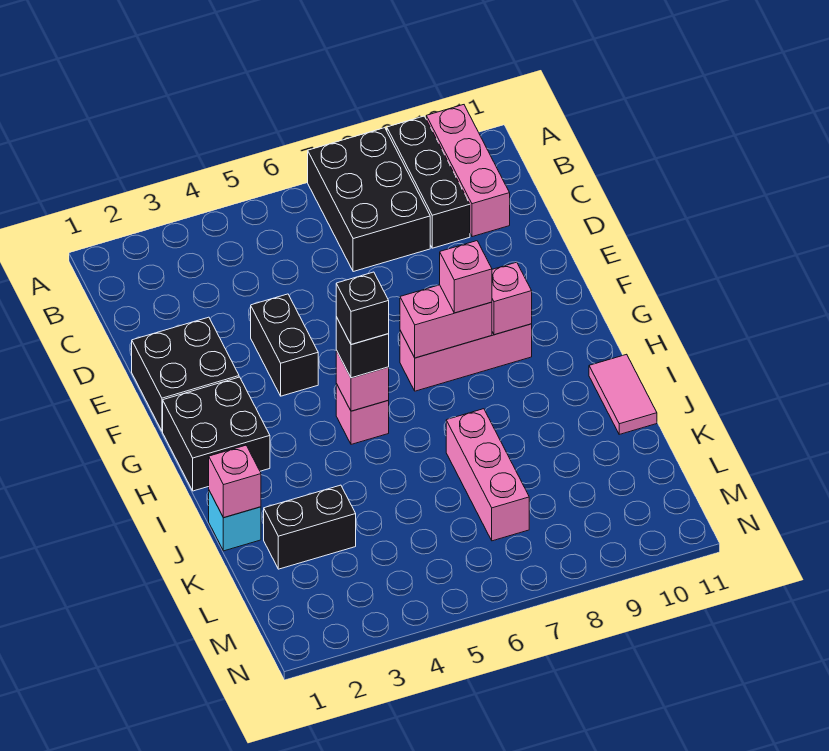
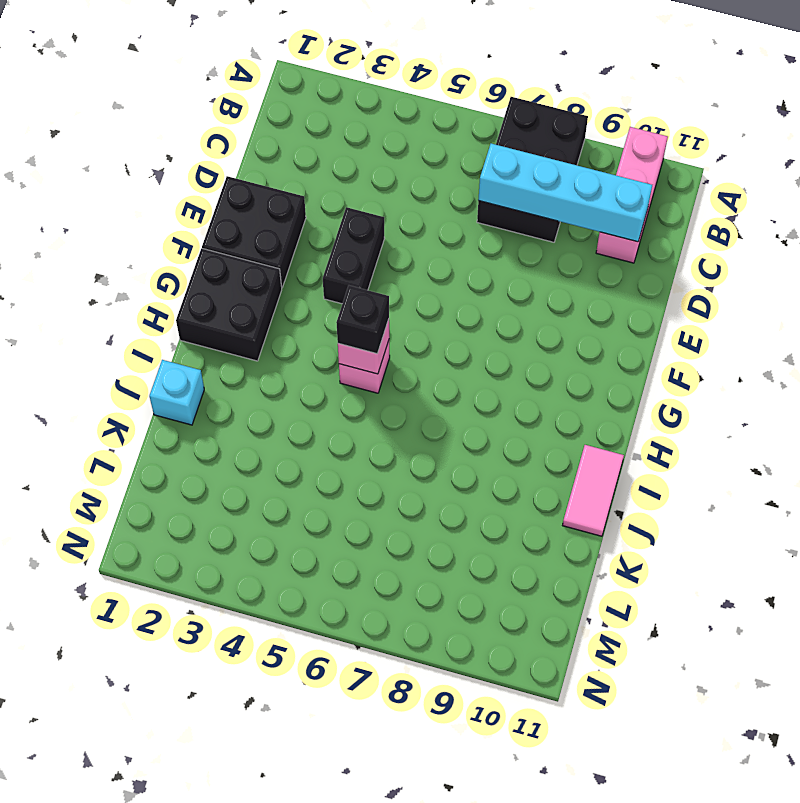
cyan 1x4 brick [478,144,652,242] -> none
none -> black 1x3 brick [387,116,470,248]
none -> pink 1x3 brick [400,324,532,391]
none -> pink 1x3 brick [446,409,529,541]

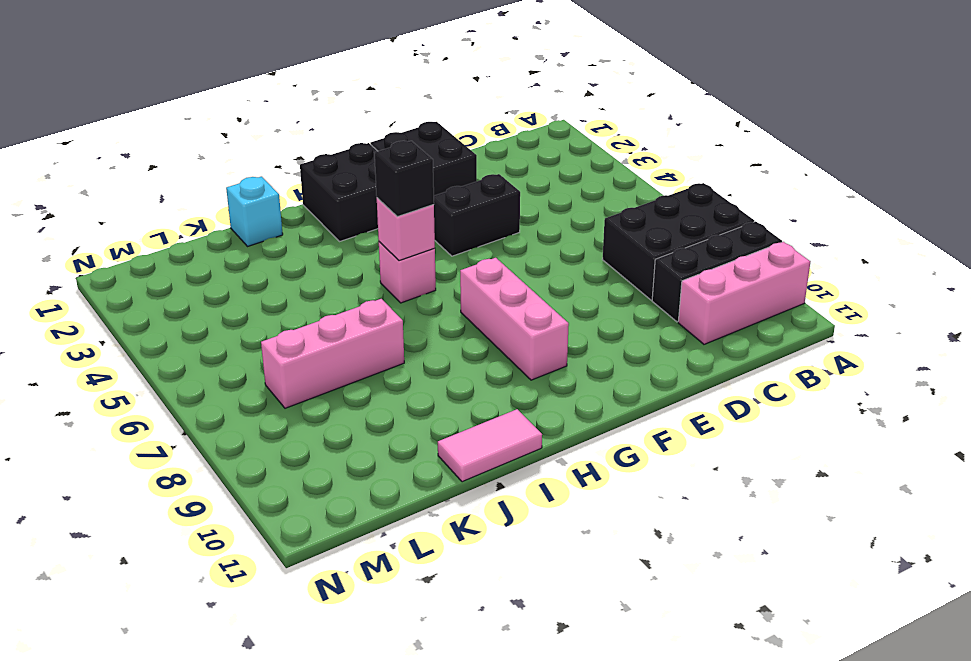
none -> black 1x2 brick [264,485,356,569]
none -> pink 1x2 brick [400,285,492,358]
none -> pink 1x1 brick [492,262,532,335]

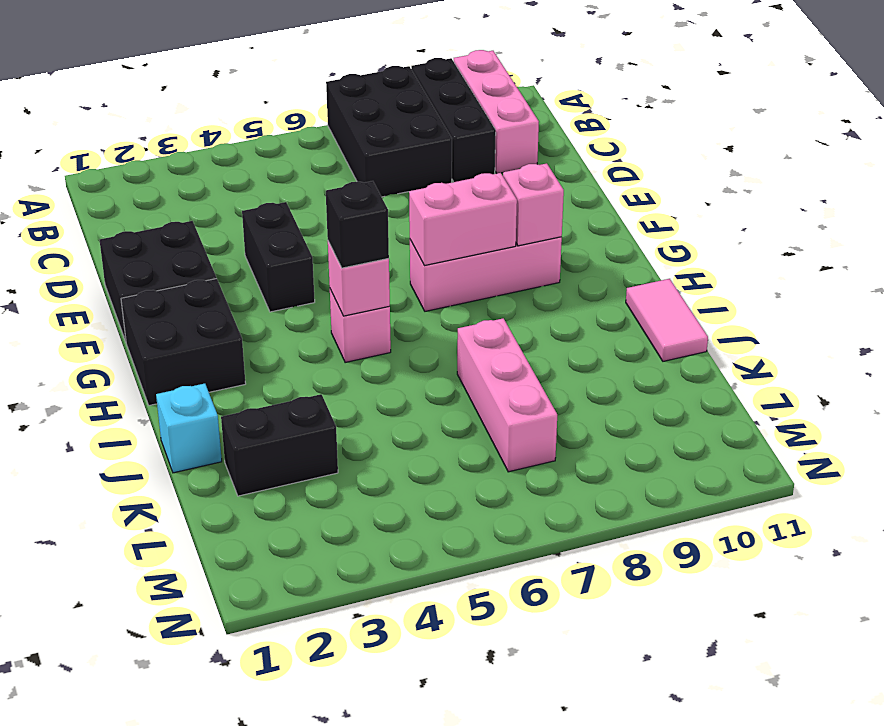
none -> pink 1x1 brick [209,445,261,518]
none -> pink 1x1 brick [440,241,492,313]
none -> black 1x1 brick [336,272,389,345]

